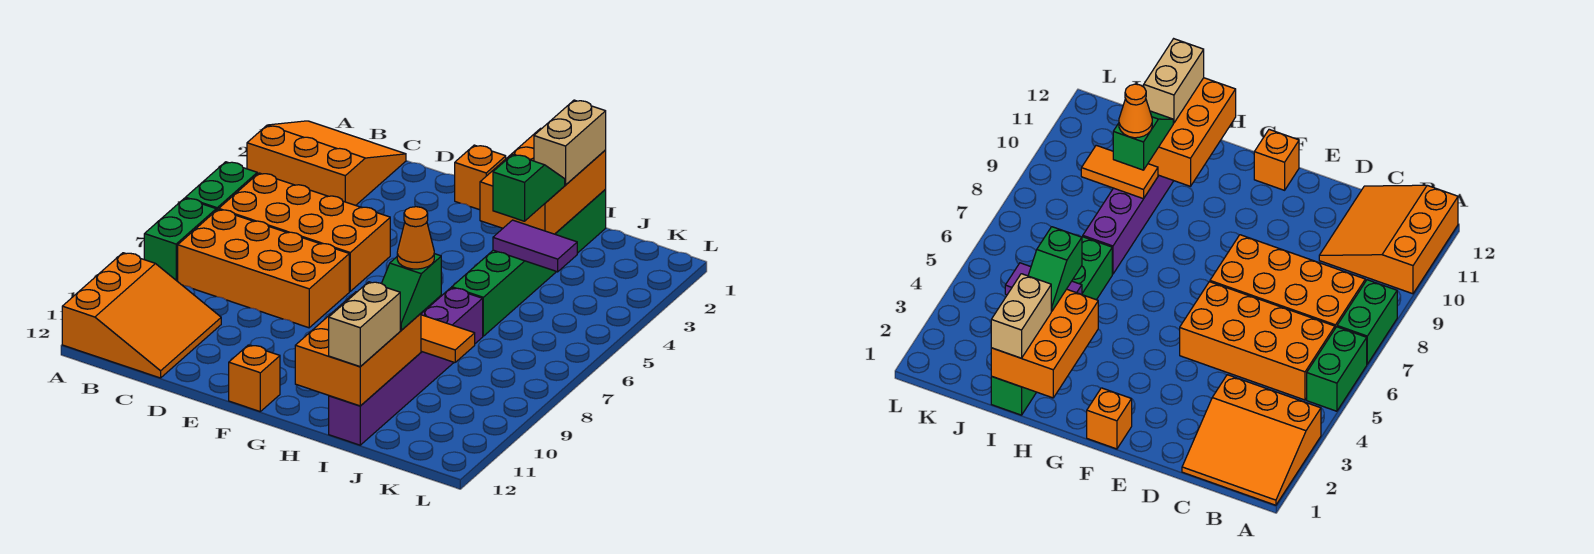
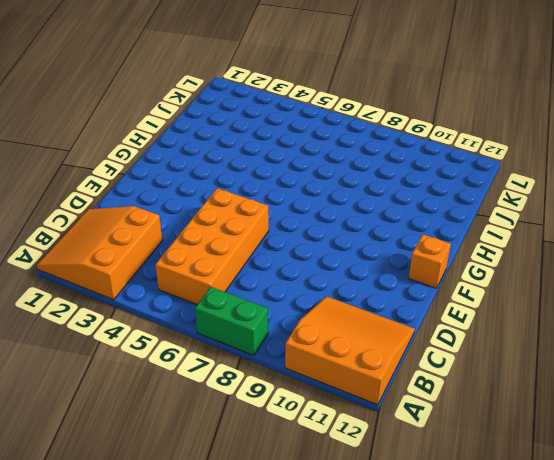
none -> green 1x2 brick [186,162,257,210]
none -> orange 2x4 brick [178,209,349,328]
none -> orange 1x1 brick [455,145,506,210]

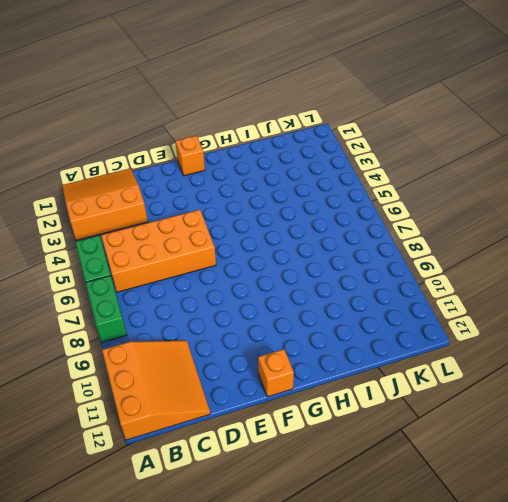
none -> orange 2x4 brick [178,209,349,328]
none -> green 1x6 brick [452,190,606,336]
none -> purple 1x6 brick [329,288,483,445]

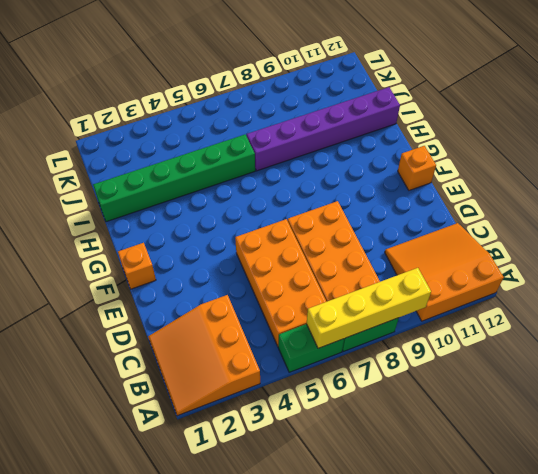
yellow 1x4 brick [307,268,431,348] -> none
none -> orange 2x3 brick [480,128,606,234]
none -> orange 2x3 brick [295,292,421,406]
none -> purple 1x2 tile [493,220,577,272]

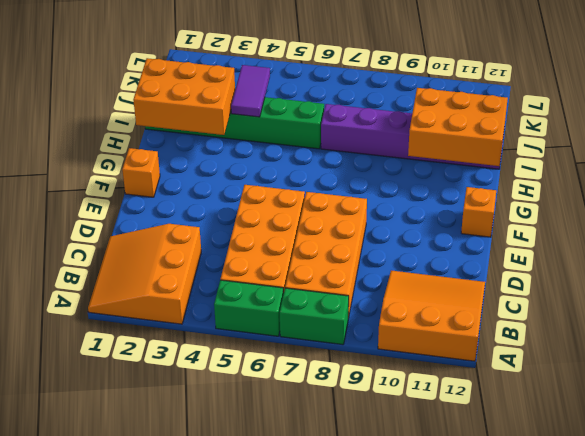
none -> orange 1x2 tile [421,315,475,363]
none -> tan 1x2 brick [534,100,606,185]
none -> green 1x2 slope [493,154,565,221]

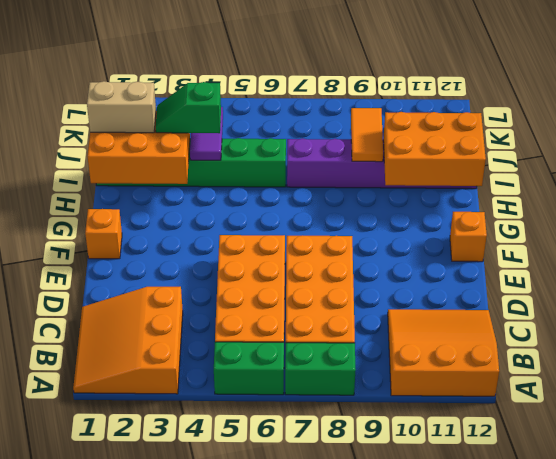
none -> green 1x2 slope [382,254,441,330]
none -> tan 1x2 brick [329,282,400,367]
none -> orange 1x1 cone [397,207,434,269]

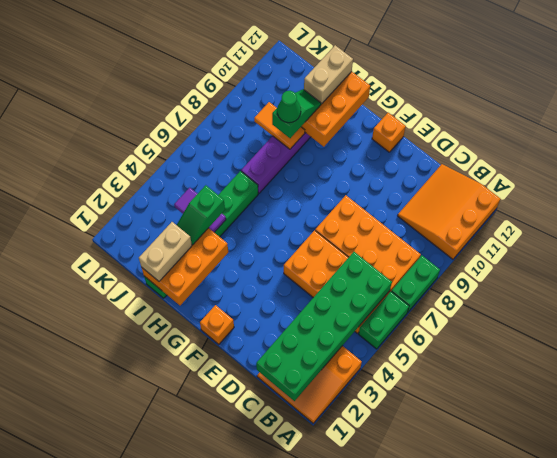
green 2x6 brick [256,252,392,401] -> none
green 1x1 cone [277,91,301,123] -> orange 1x1 cone [397,207,434,269]

